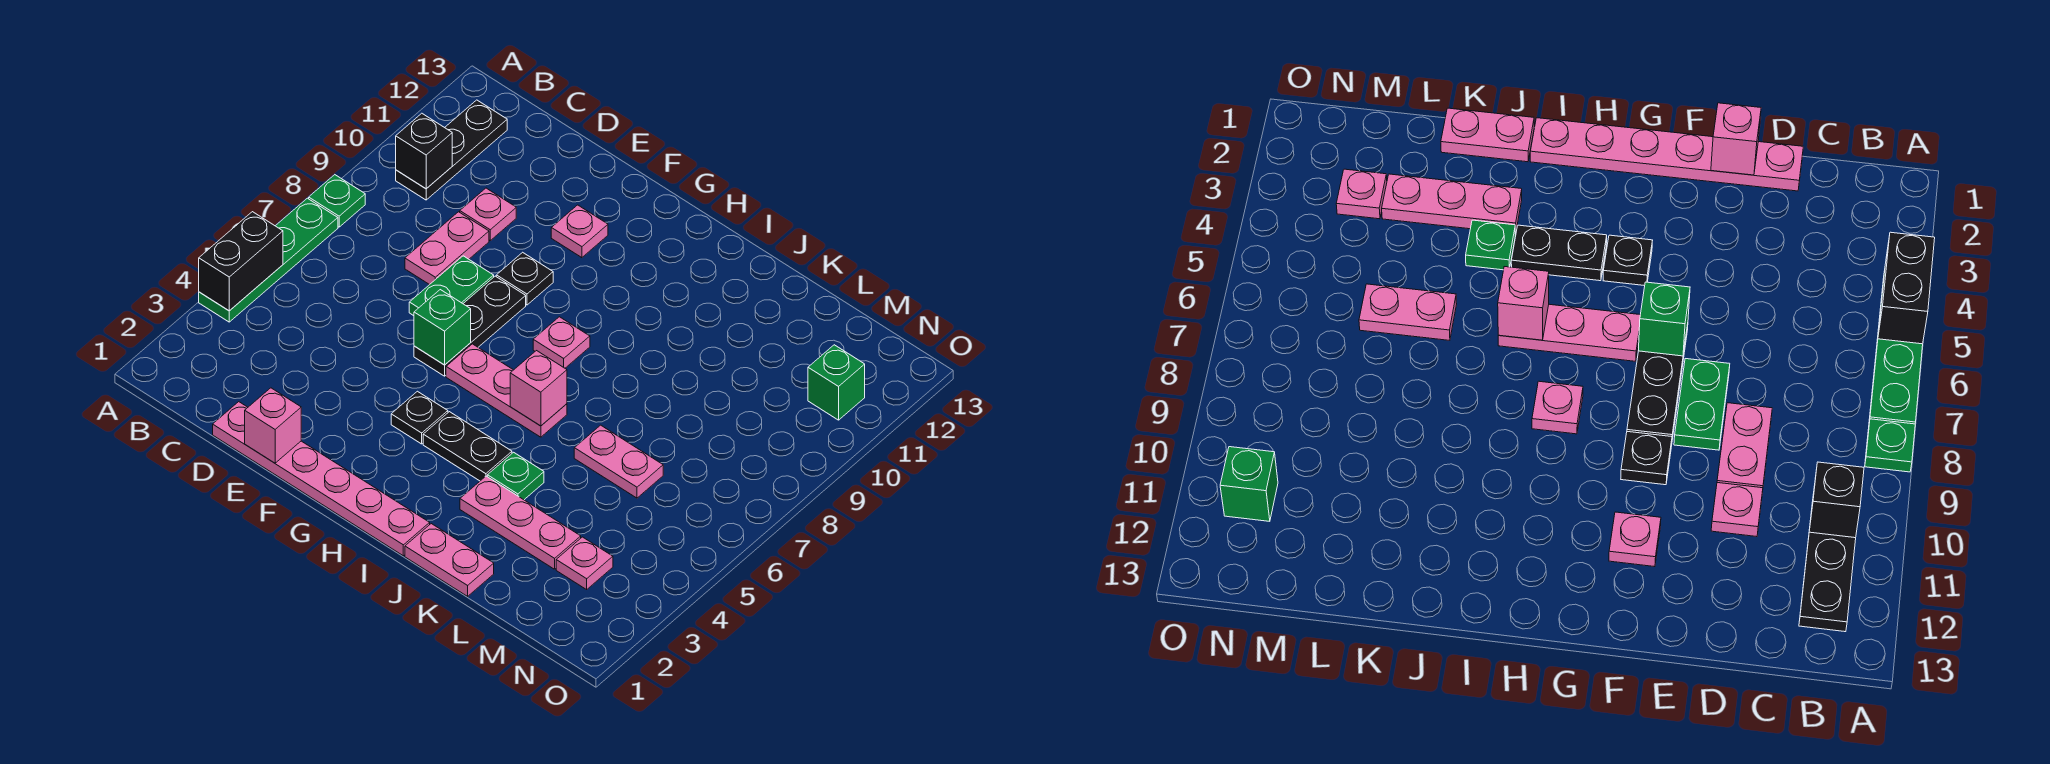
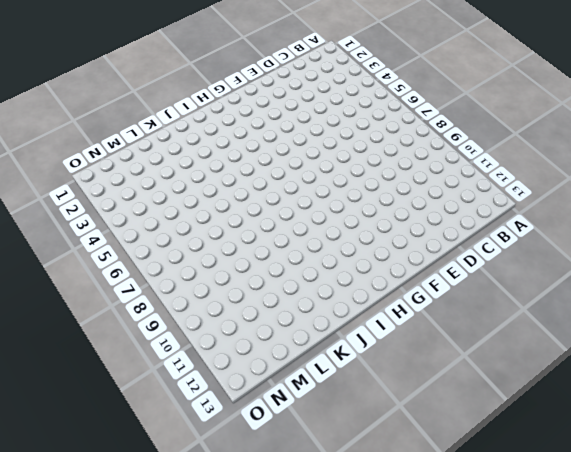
none -> green 1x4 plate [199,198,338,322]
none -> green 1x1 plate [309,175,365,227]
none -> black 1x3 plate [396,100,507,200]

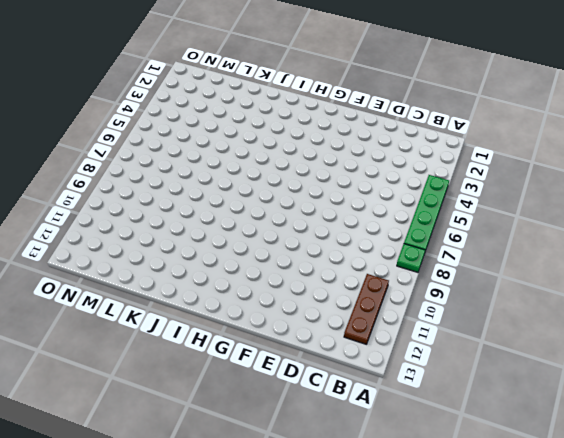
brown 1x3 plate [344,274,389,344] -> black 1x3 plate [396,100,507,200]
none -> pink 1x6 plate [213,402,430,556]
none -> pink 1x2 plate [405,212,489,285]
none -> pink 1x1 plate [460,188,516,240]

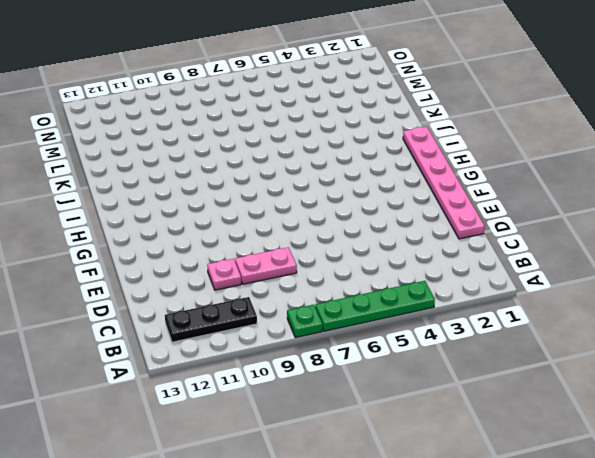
none -> green 1x2 plate [409,256,494,316]
none -> black 1x3 plate [414,276,526,376]
none -> black 1x1 plate [496,252,553,305]

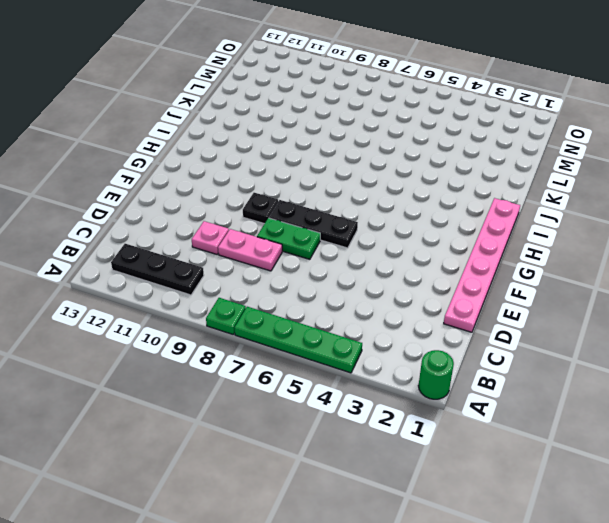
green 1x1 round brick [418,350,454,399] -> none
none -> pink 1x1 plate [551,205,608,258]
none -> black 1x1 plate [391,391,448,444]
none -> pink 1x3 plate [446,344,567,437]

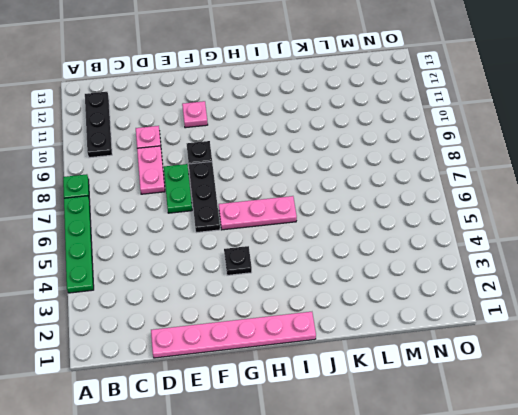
none -> black 1x2 plate [423,412,512,481]
none -> pink 1x1 plate [533,317,590,368]
none -> pink 1x2 plate [405,524,494,596]

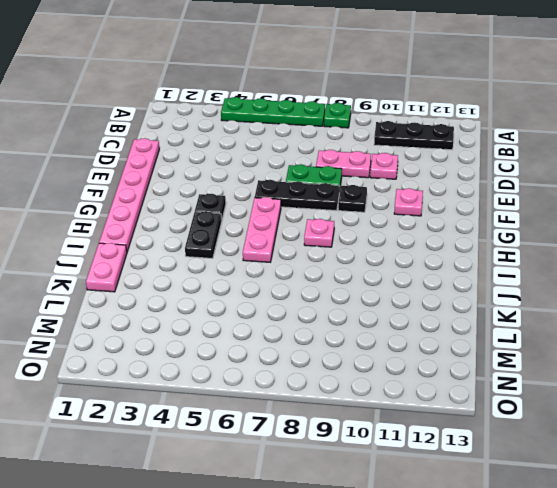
none -> pink 1x3 plate [460,476,581,569]
none -> green 1x1 plate [487,452,544,500]
none -> pink 1x2 plate [574,425,663,498]

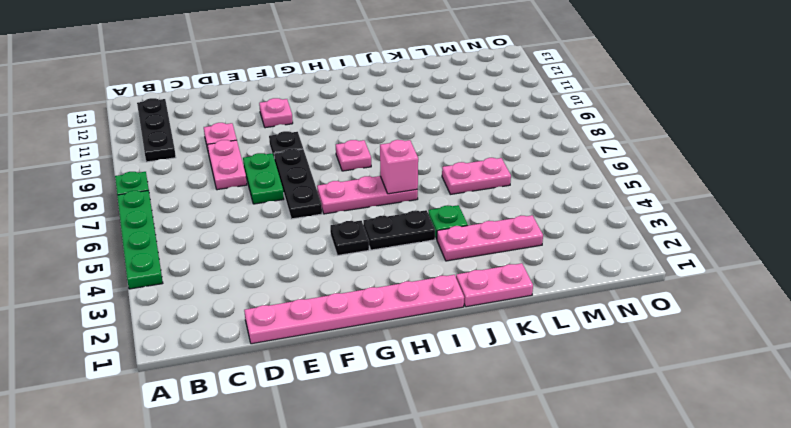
none -> pink 1x1 plate [556,537,613,589]
none -> green 1x1 brick [808,345,865,420]
none -> black 1x2 brick [199,212,283,311]

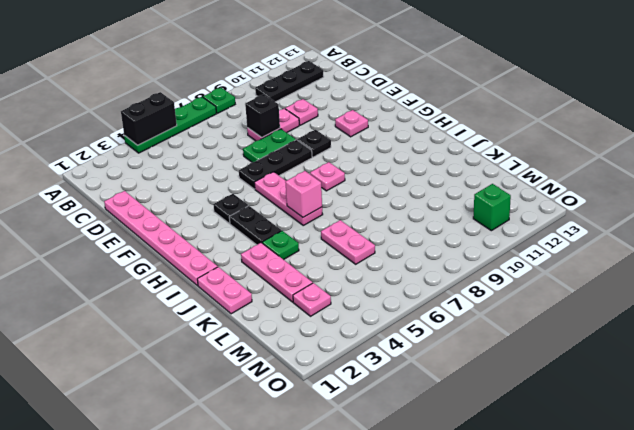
black 1x1 brick [245,94,280,137] -> black 1x1 brick moved to [396,113,452,189]
none -> pink 1x1 brick [245,388,301,463]
none -> green 1x1 brick [414,290,471,365]

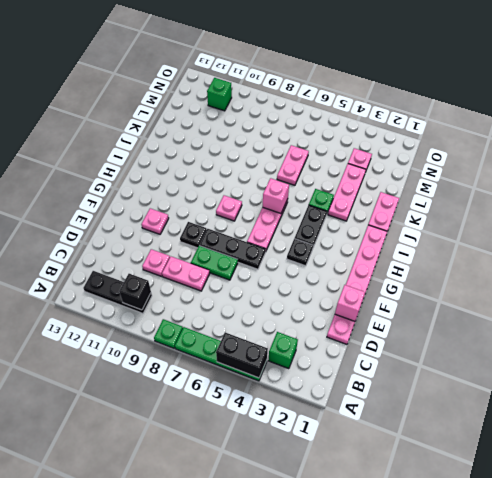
green 1x1 brick [268,332,298,369] -> green 1x1 brick moved to [414,290,471,365]

